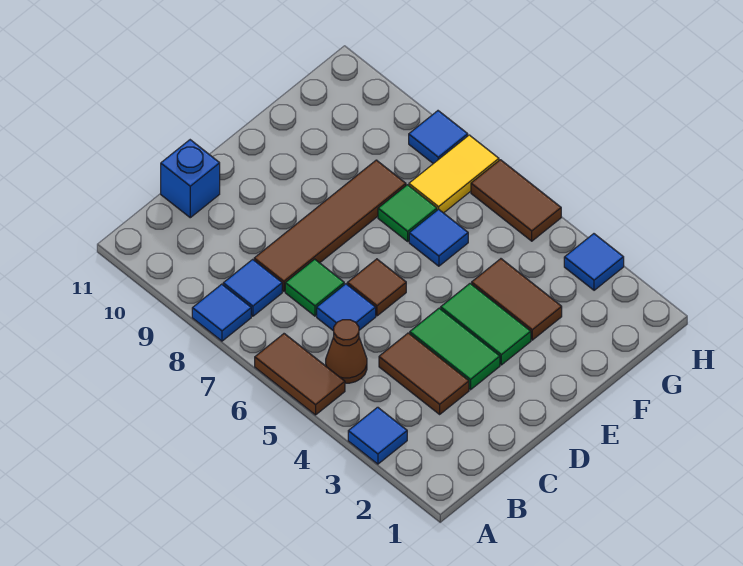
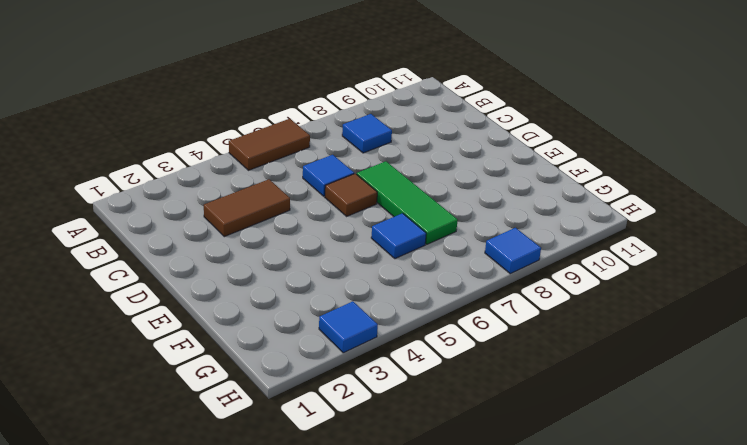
green 1x3 tile [357,161,458,244] -> green 1x1 tile [378,185,437,241]
none -> blue 1x1 tile [348,407,407,464]
none -> blue 1x1 tile [192,284,251,341]
none -> brown 1x1 cone [326,320,367,383]

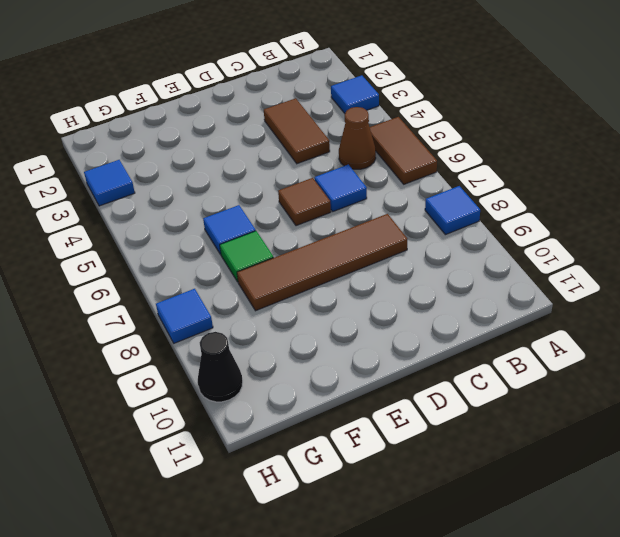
black 1x1 cone [198,332,243,402] -> none
none -> blue 1x1 tile [223,259,282,316]
none -> green 1x1 tile [285,259,344,316]
none -> blue 1x1 brick [161,140,220,218]

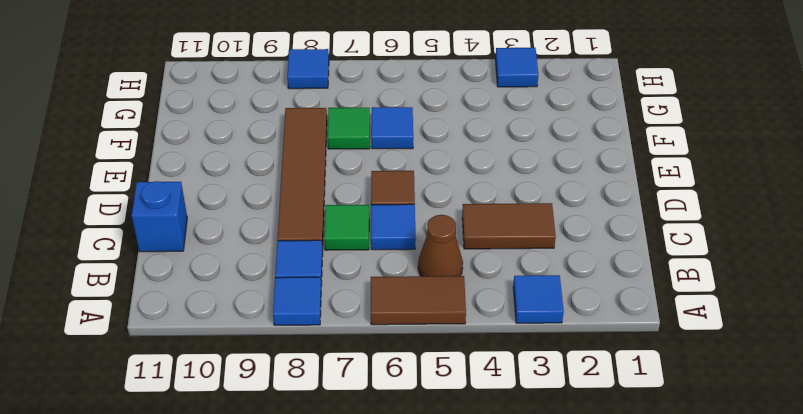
none -> green 1x2 tile [410,308,500,390]
none -> green 1x2 tile [441,284,531,365]
none -> brown 1x2 tile [472,259,562,340]

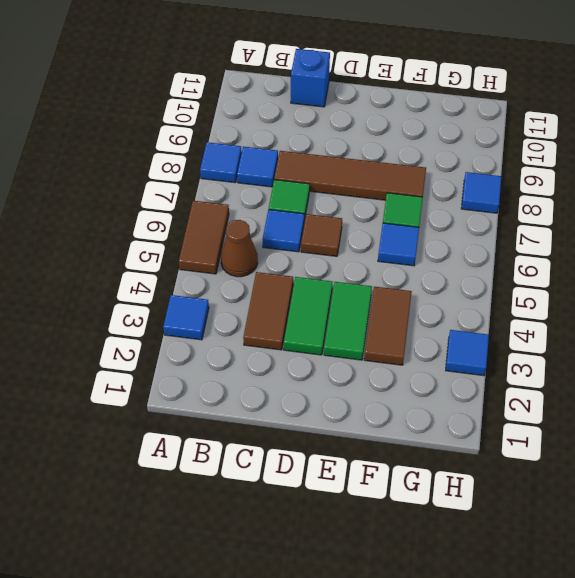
none -> yellow 1x2 tile [409,135,499,213]
none -> brown 1x2 tile [471,160,561,241]

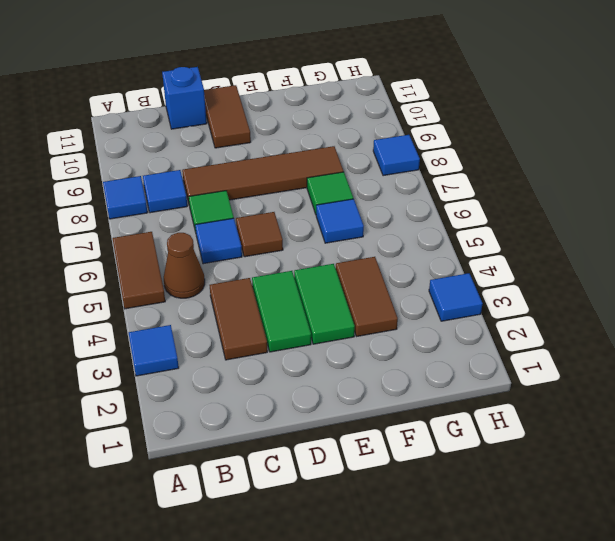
brown 1x2 tile [204,85,251,148] -> brown 1x2 tile moved to [471,160,561,241]
none -> yellow 1x2 tile [409,135,499,213]

